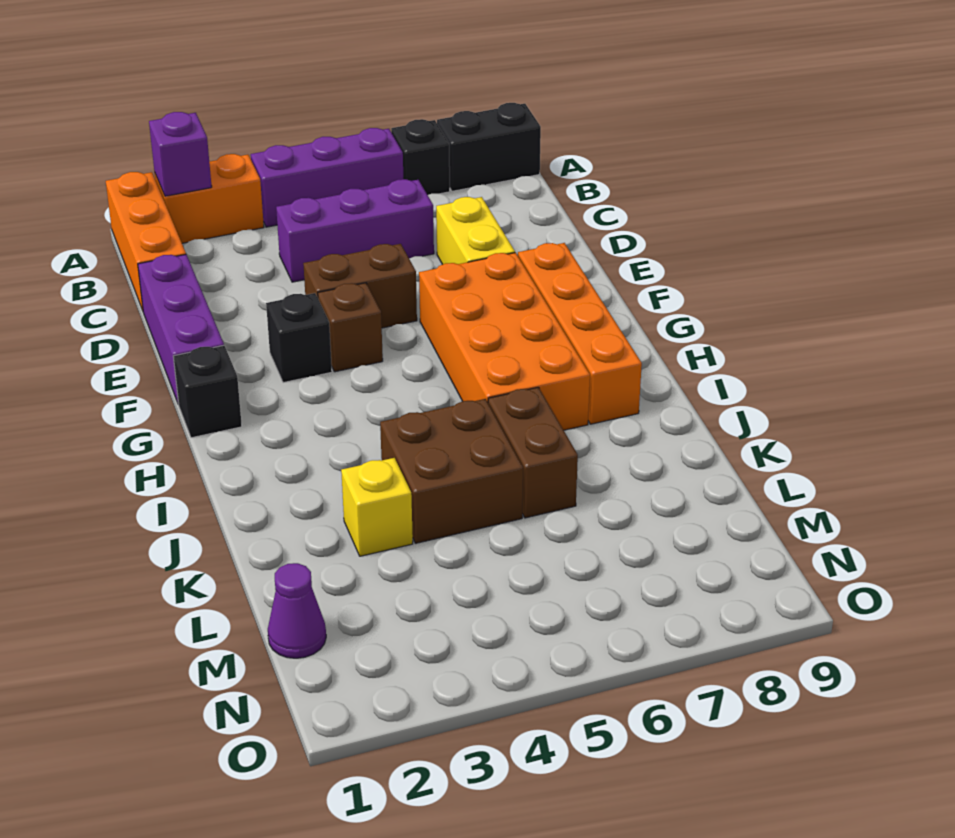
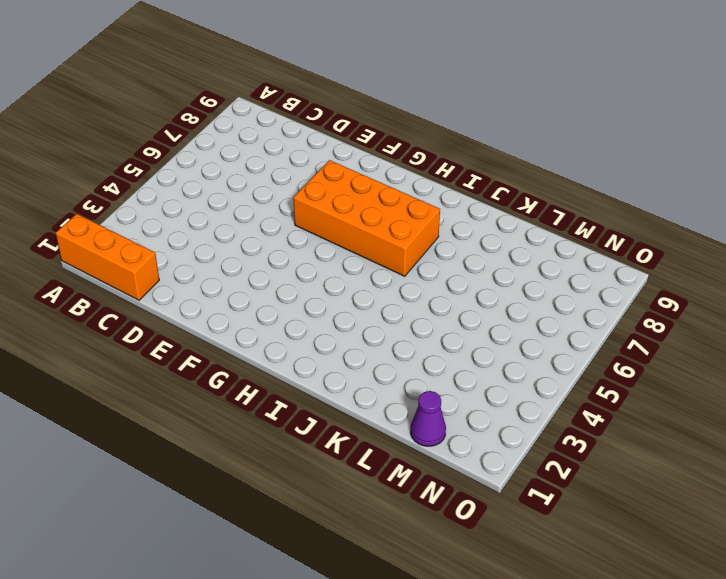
none -> orange 1x2 brick [155,154,264,243]
none -> purple 1x3 brick [251,128,403,227]
none -> black 1x1 brick [391,119,450,195]

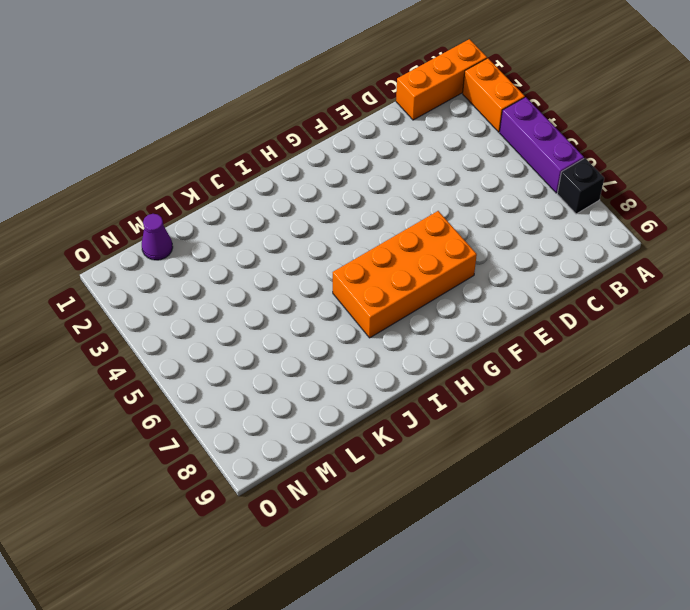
none -> black 1x2 brick [437,103,541,191]
none -> purple 1x3 brick [276,179,434,282]
none -> purple 1x3 brick [138,255,224,404]

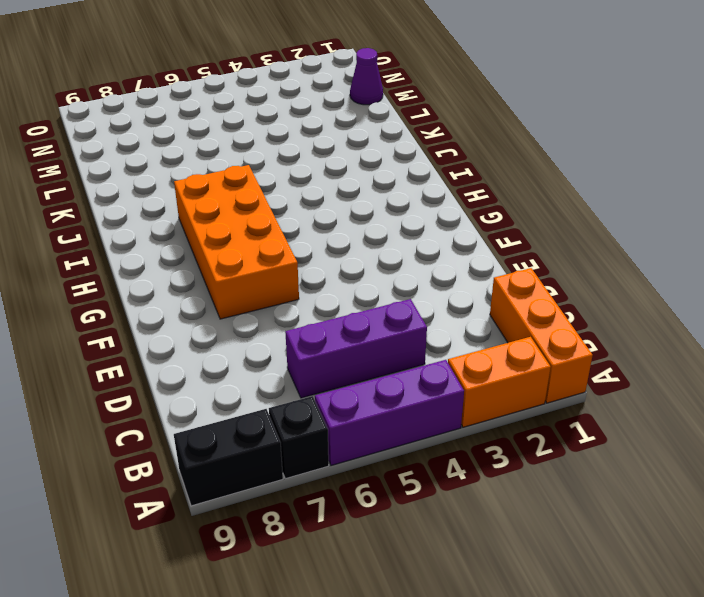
none -> purple 1x3 brick [138,255,224,404]
none -> yellow 1x2 brick [436,197,515,264]
none -> brown 1x2 brick [303,244,417,328]

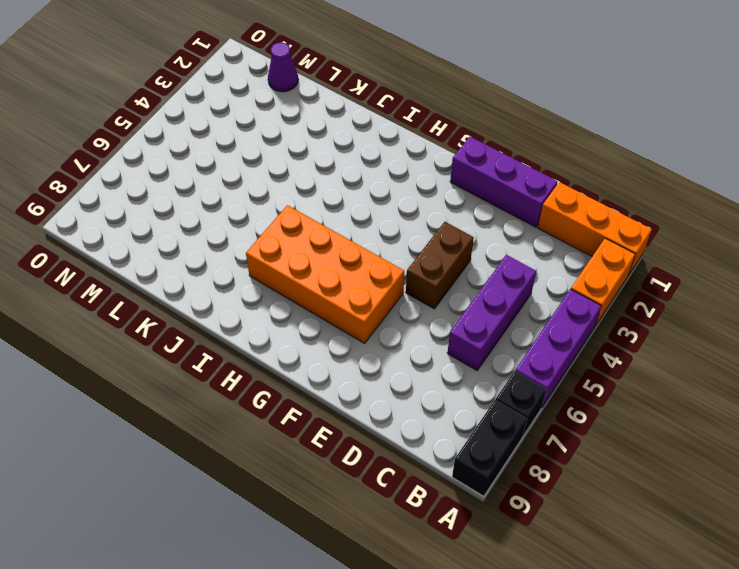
none -> yellow 1x2 brick [436,197,515,264]
none -> black 1x1 brick [266,293,332,383]
none -> brown 1x1 brick [318,283,383,372]

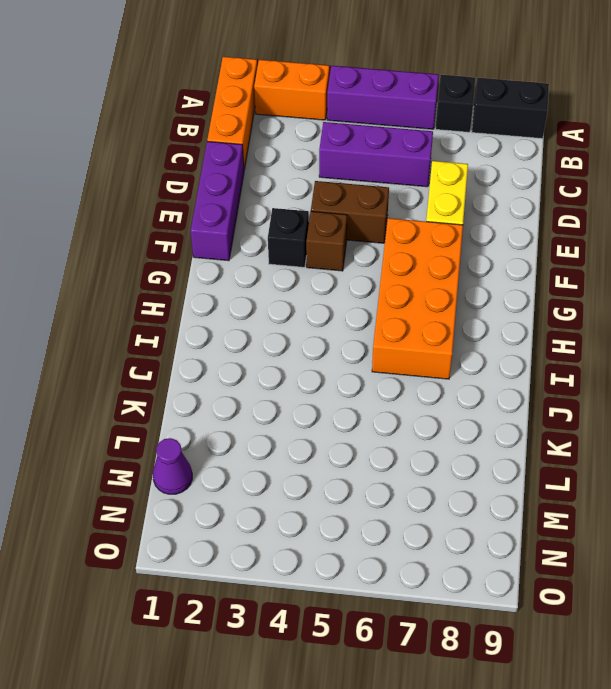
none -> orange 1x4 brick [518,243,642,424]
none -> black 1x1 brick [173,345,242,438]
none -> brown 2x2 brick [380,399,523,543]

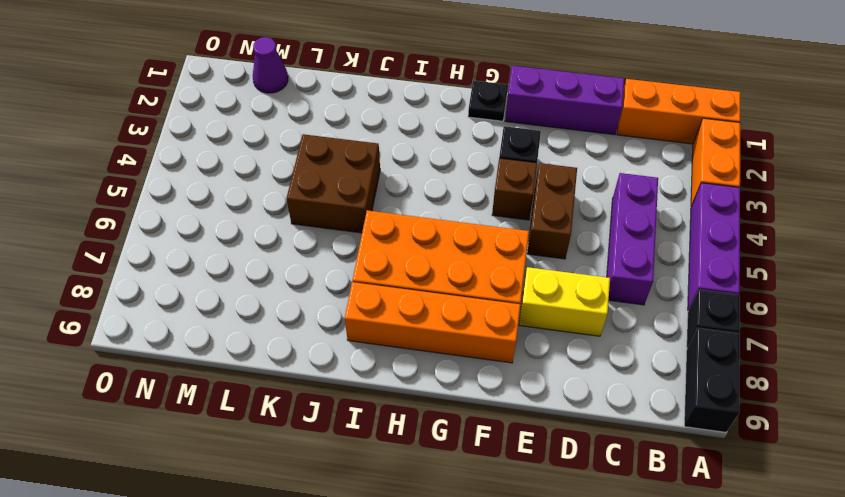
black 1x1 plate [468,80,508,121] -> black 1x1 brick [173,345,242,438]
none -> brown 1x2 brick [488,387,578,518]
none -> yellow 1x1 brick [341,458,413,556]
none -> purple 1x1 brick [149,112,212,196]

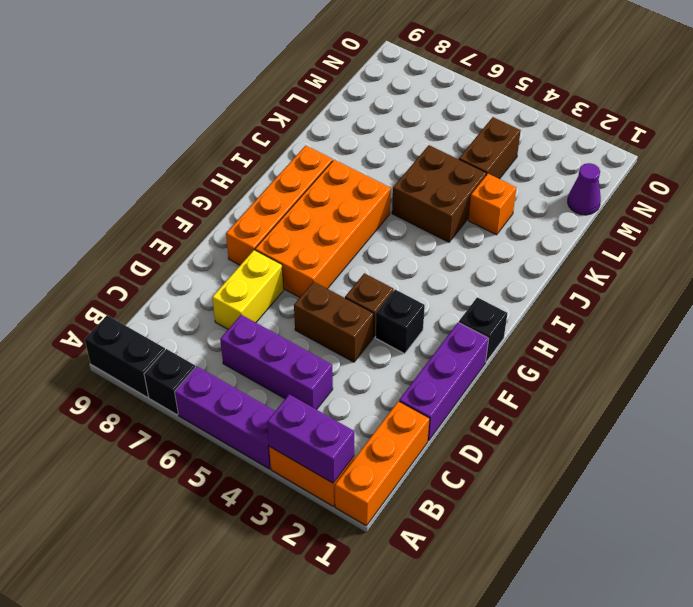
purple 1x2 brick [267,394,354,483] -> purple 1x1 brick [149,112,212,196]
orange 1x1 brick [468,174,516,235] -> yellow 1x1 brick [341,458,413,556]
brown 1x2 brick [459,117,521,179] -> brown 1x2 brick moved to [488,387,578,518]

